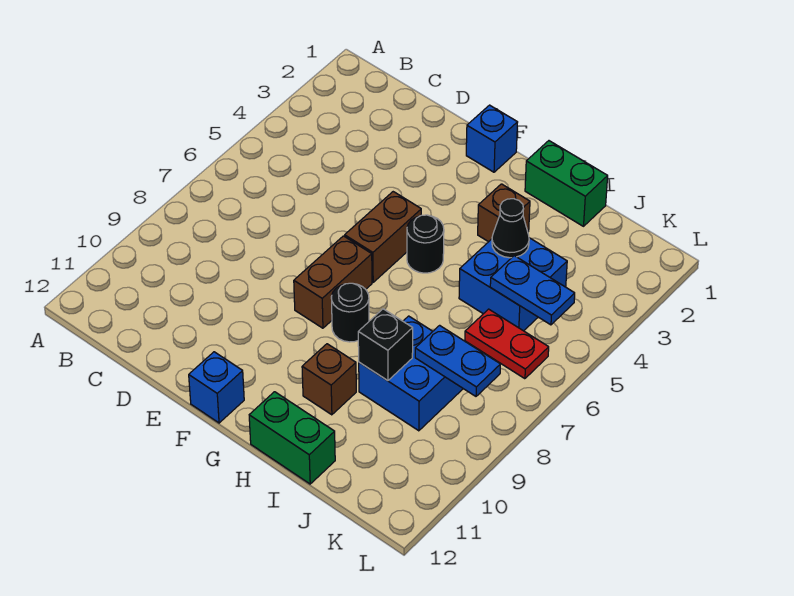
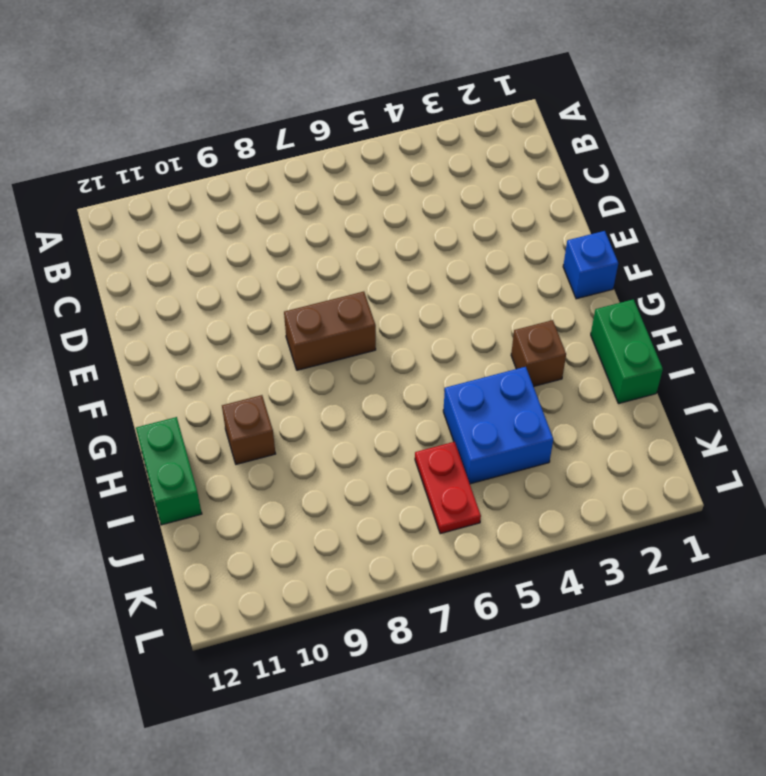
none -> brown 1x2 brick [345,192,421,282]
none -> blue 1x1 brick [189,352,244,423]
none -> black 1x1 round brick [407,215,444,273]

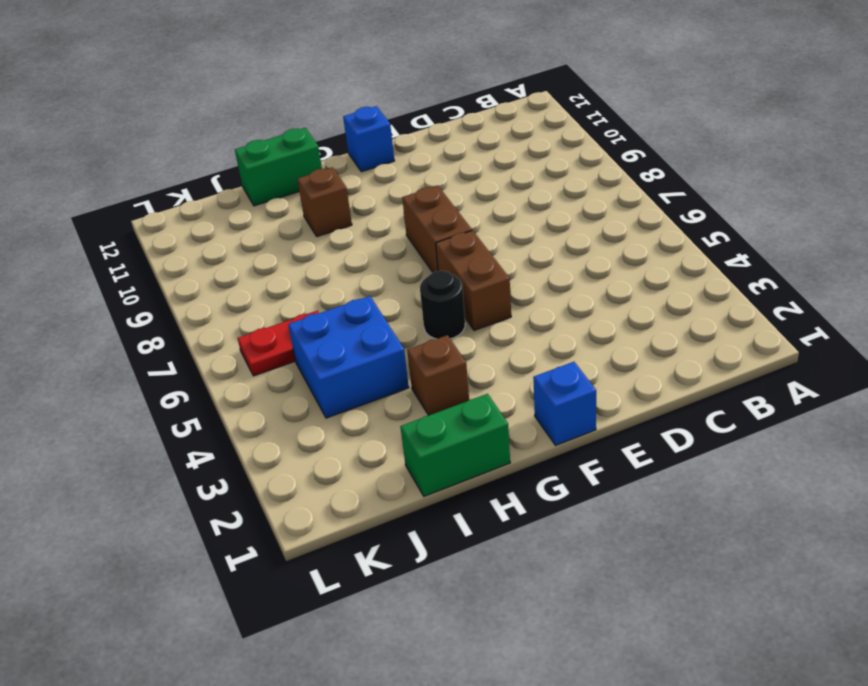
none -> black 1x1 round brick [331,283,369,342]
none -> blue 2x2 brick [359,316,463,431]
none -> black 1x1 cone [492,199,529,258]

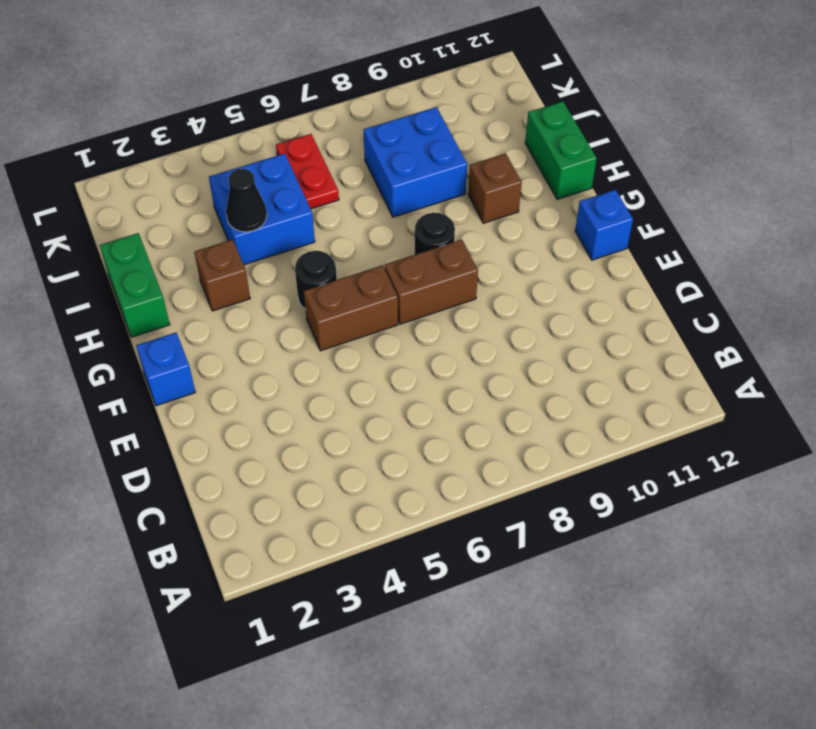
none -> black 1x1 brick [358,309,413,381]
none -> blue 1x2 plate [490,256,575,325]
none -> blue 1x2 plate [415,325,500,396]

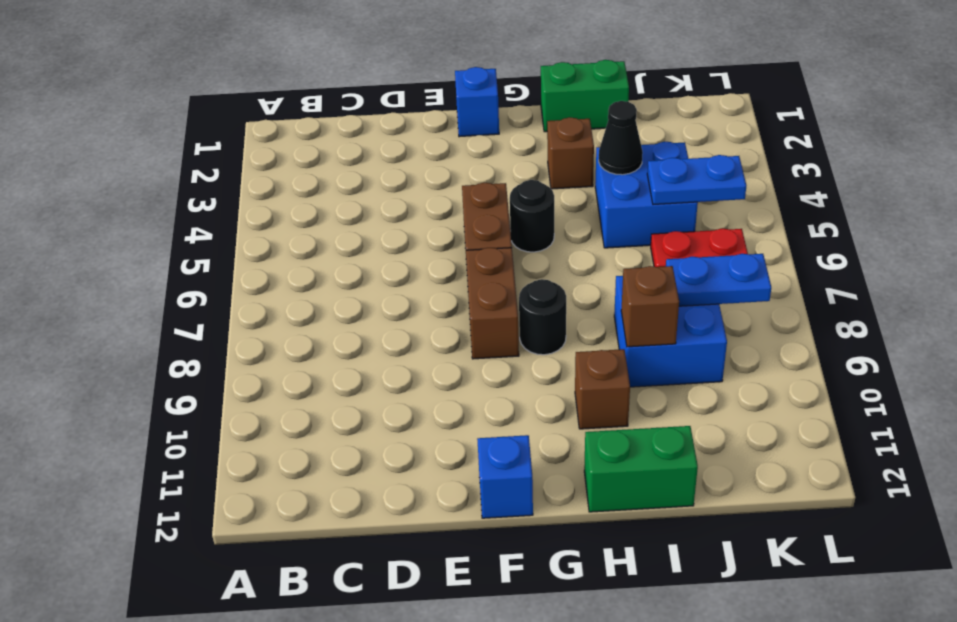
brown 1x1 brick [621,266,679,347] -> black 1x1 brick [358,309,413,381]

